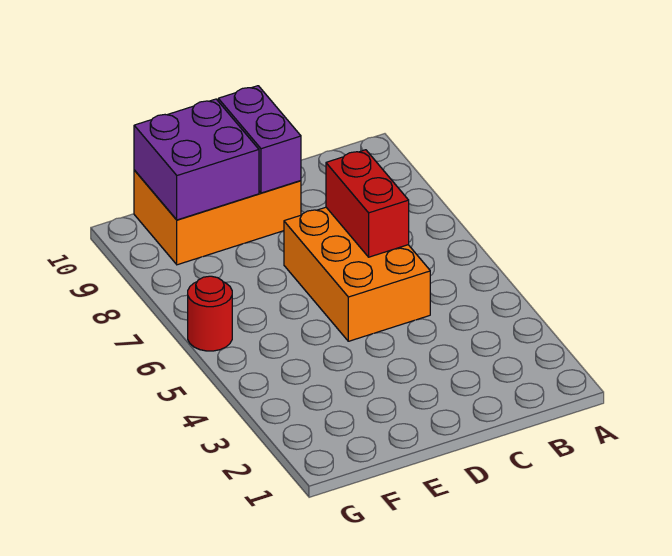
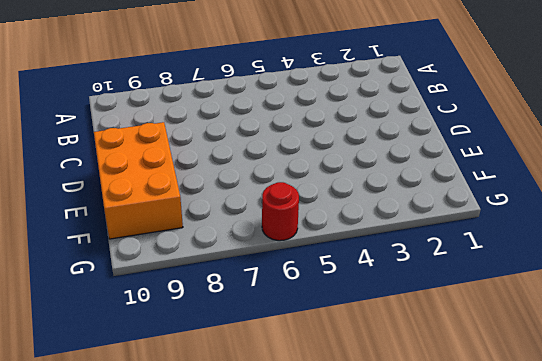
none -> orange 2x3 brick [284,207,430,341]
none -> red 1x2 brick [326,150,409,257]

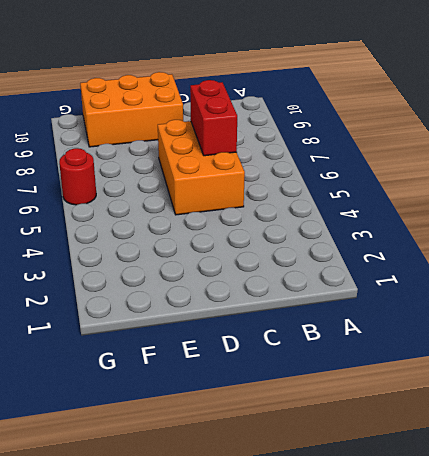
none -> purple 1x2 brick [218,86,301,193]
none -> purple 2x2 brick [134,99,259,220]

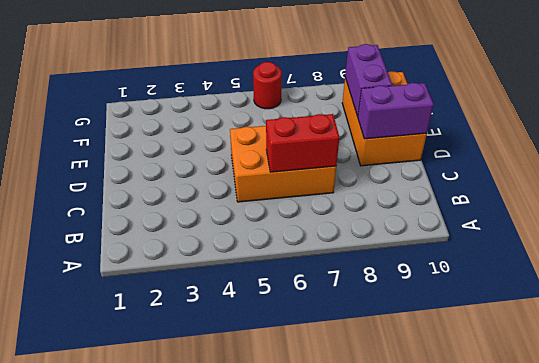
purple 1x2 brick [345,44,392,116] -> purple 2x2 brick [134,99,259,220]

